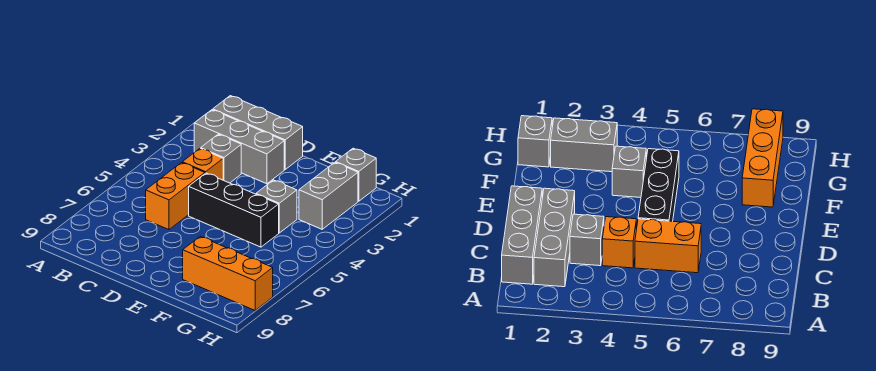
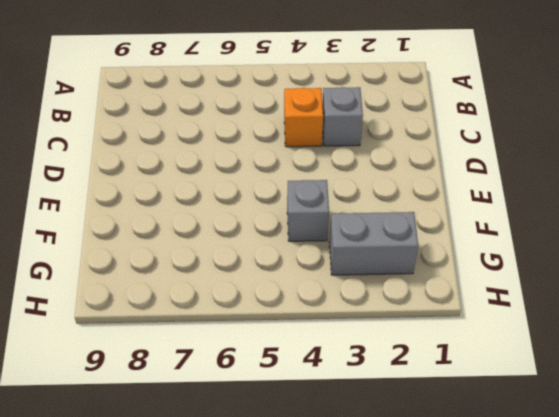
none -> grey 1x3 brick [213,96,303,169]
none -> grey 1x3 brick [194,110,284,184]

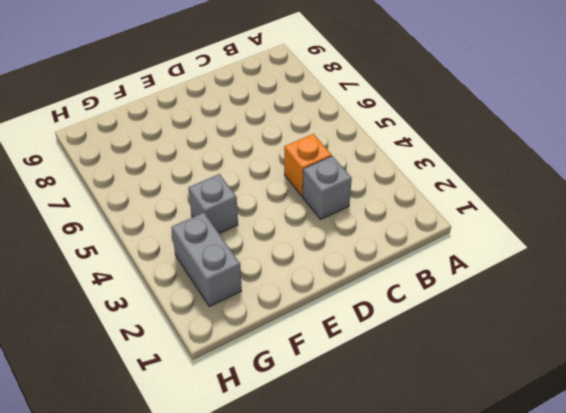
none -> grey 1x3 brick [213,96,303,169]
none -> grey 1x3 brick [194,110,284,184]

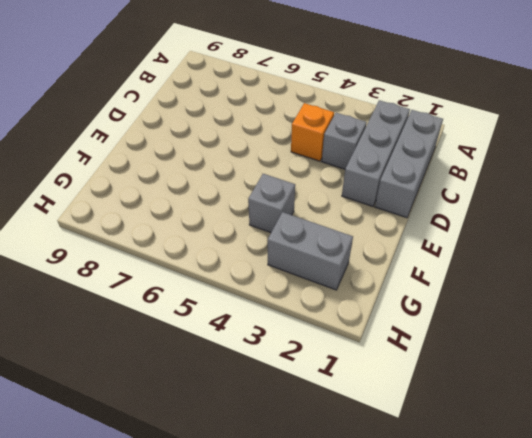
none -> orange 1x2 brick [146,163,205,230]
none -> black 1x3 brick [189,173,279,247]

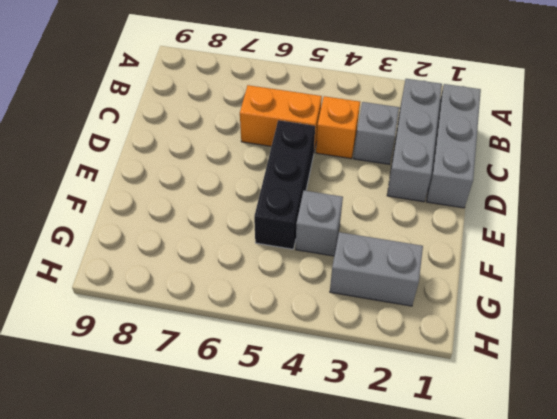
none -> orange 1x3 brick [183,237,273,310]
none -> grey 1x1 brick [336,148,376,201]

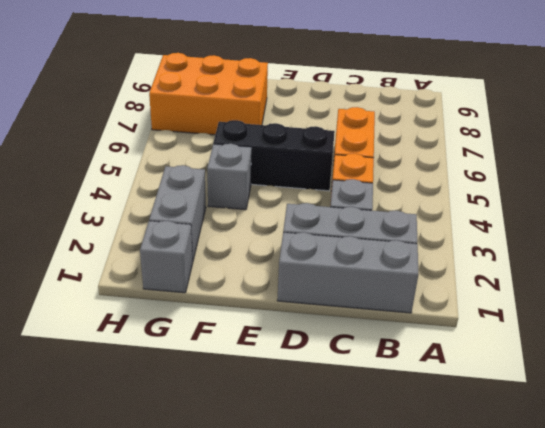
orange 2x3 brick [149,53,268,135] -> orange 1x3 brick [183,237,273,310]

